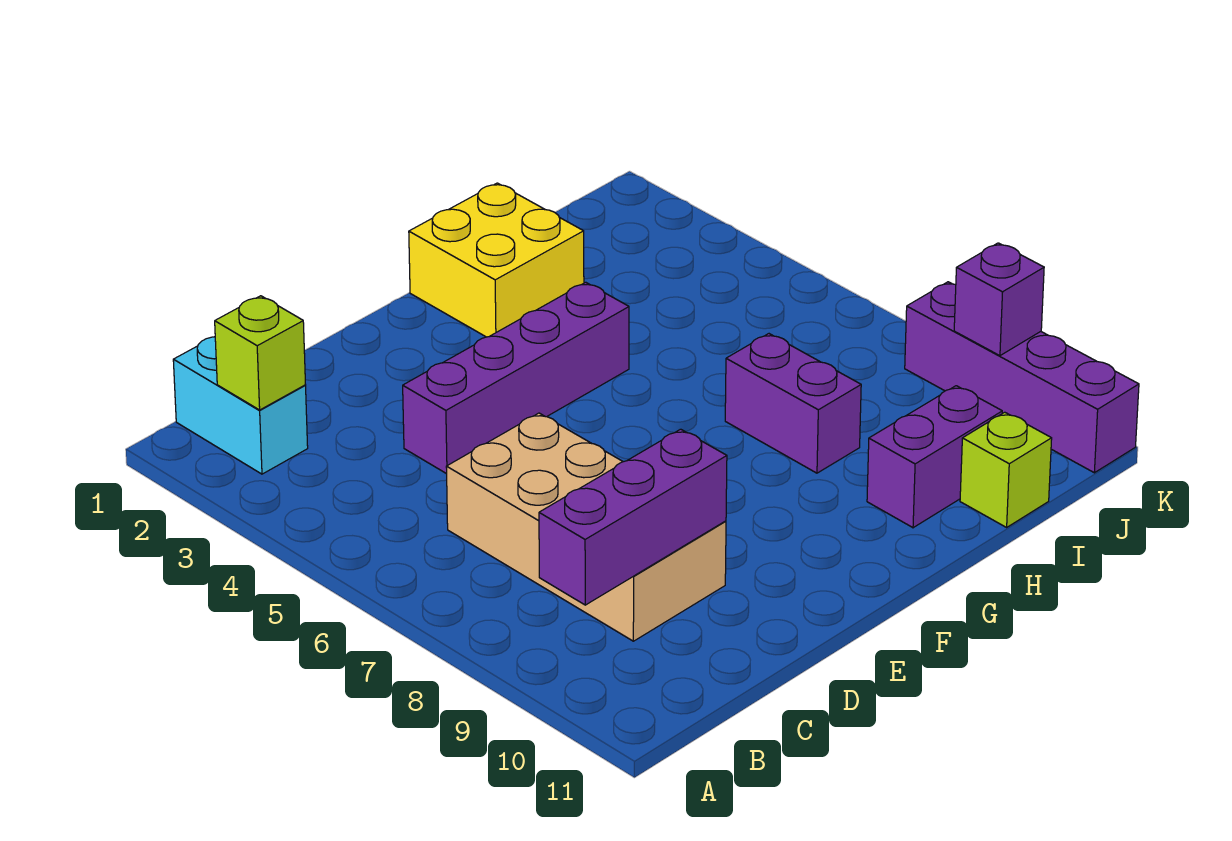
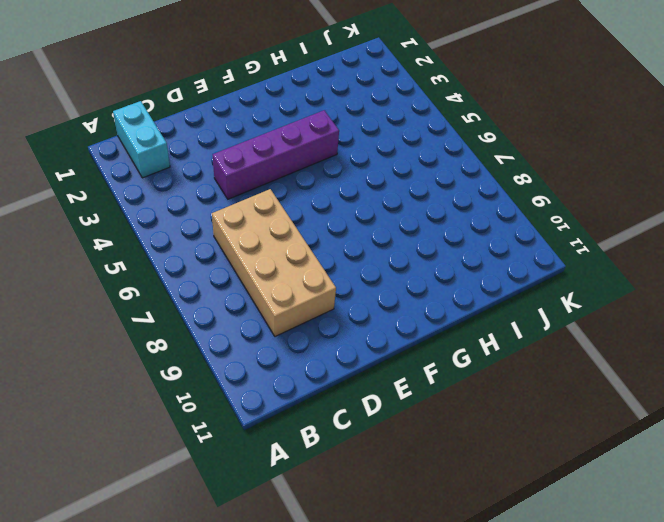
none -> yellow 2x2 brick [409,183,584,337]
none -> purple 1x2 brick [725,334,861,473]

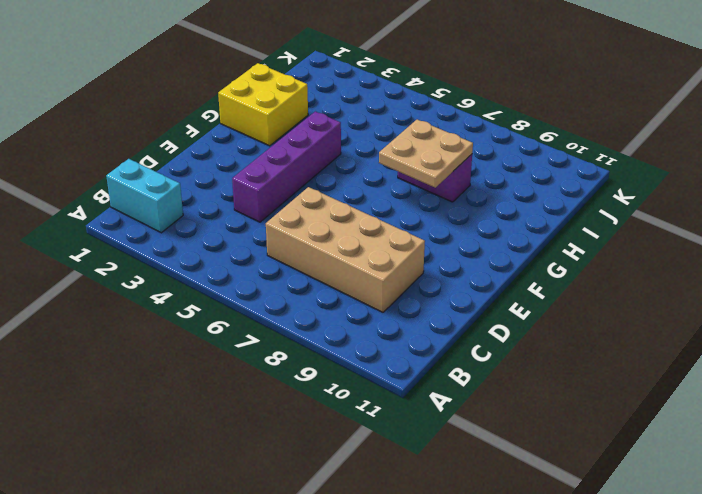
tan 2x2 plate [379,120,473,188] -> none
none -> purple 1x2 brick [867,386,1002,528]
none -> lime 1x1 brick [960,412,1052,527]

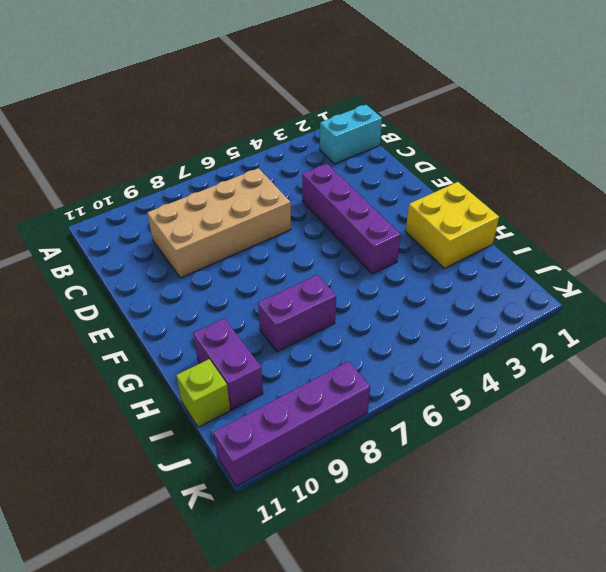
none -> lime 1x1 brick [215,296,305,410]
none -> purple 1x3 brick [539,429,727,605]

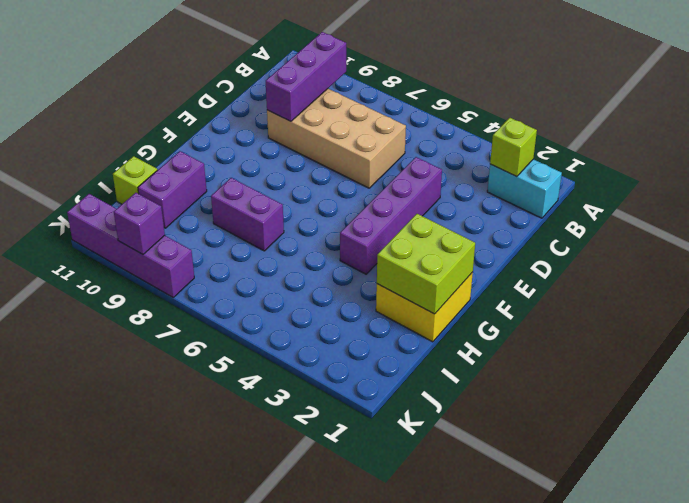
lime 2x2 brick [377,214,475,314] -> none

